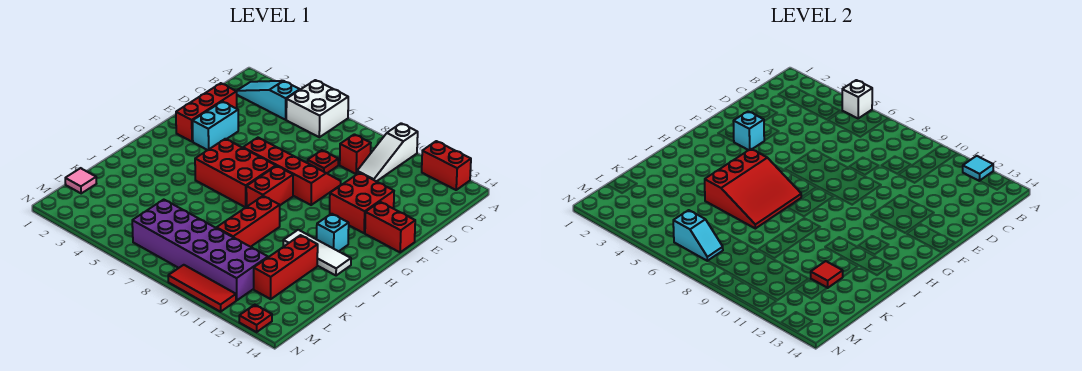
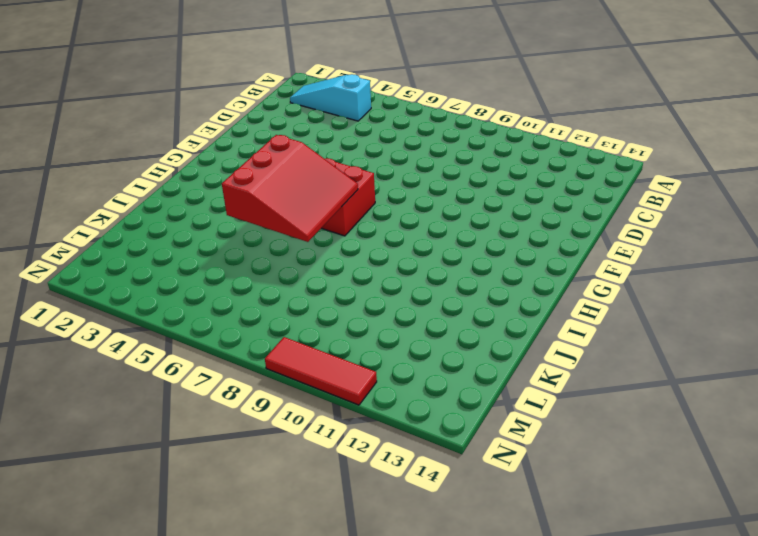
none -> white 2x2 brick [286,80,348,137]
none -> white 1x3 slope [357,123,418,182]
none -> red 1x2 brick [422,141,471,190]

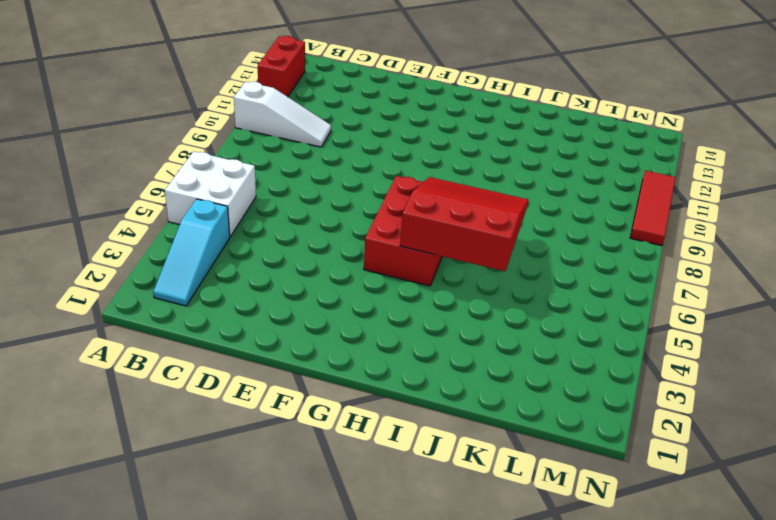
none -> red 1x1 brick [340,134,371,174]
none -> red 1x3 brick [176,83,237,142]
none -> red 1x1 plate [308,150,338,173]

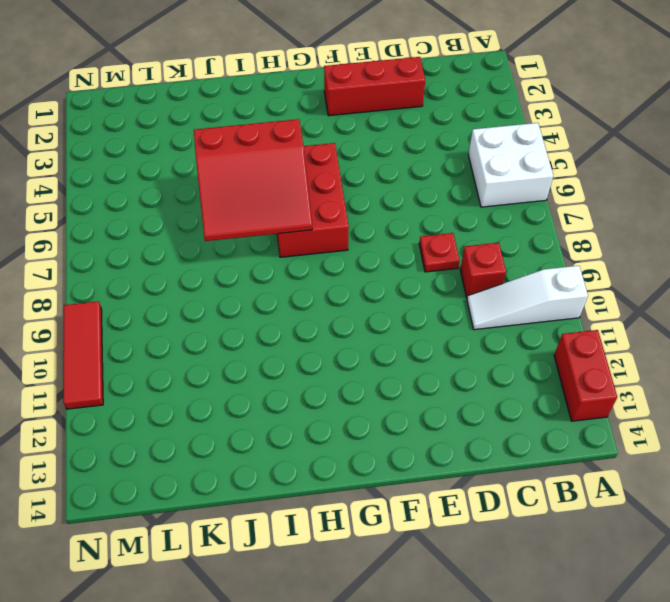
none -> cyan 1x3 slope [237,81,300,120]
none -> cyan 1x2 brick [192,101,238,150]
none -> red 2x4 slope [243,138,341,205]

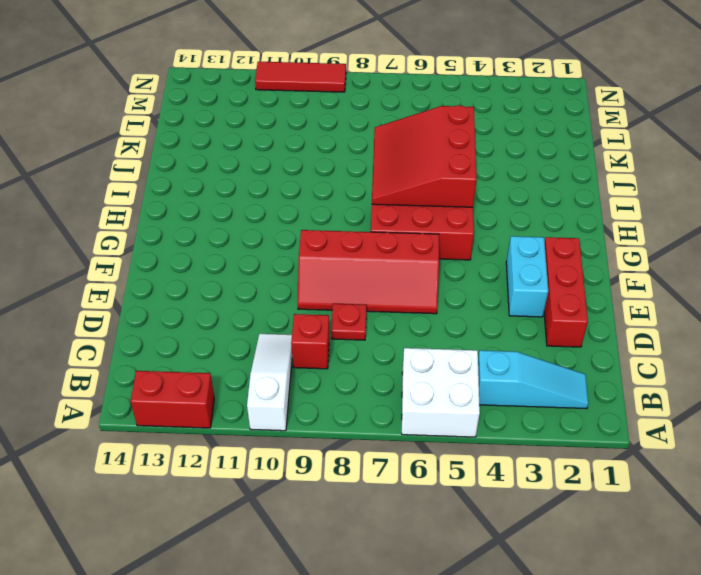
none -> red 2x2 brick [330,173,394,233]
none -> red 1x2 brick [365,202,415,252]
none -> red 1x2 brick [246,166,293,206]

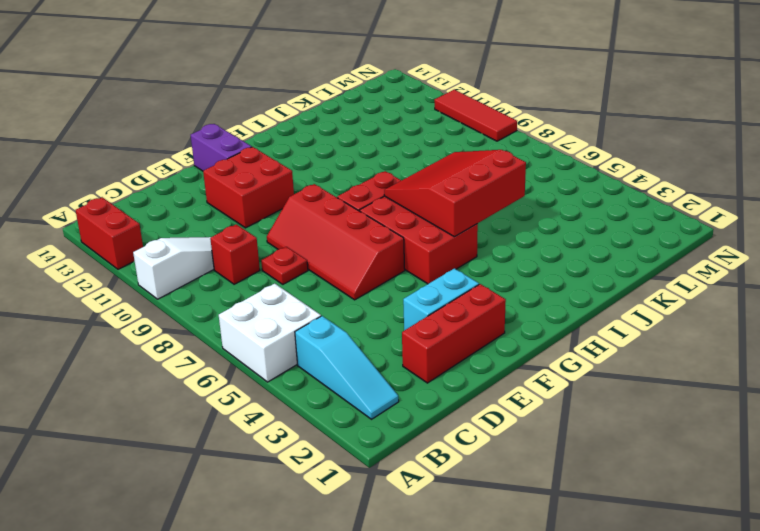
purple 1x2 brick [191,124,252,171] -> red 1x2 brick [365,202,415,252]
none -> cyan 1x1 brick [317,214,349,251]
none -> red 1x3 brick [217,196,280,247]
none -> white 1x3 tile [283,230,351,276]

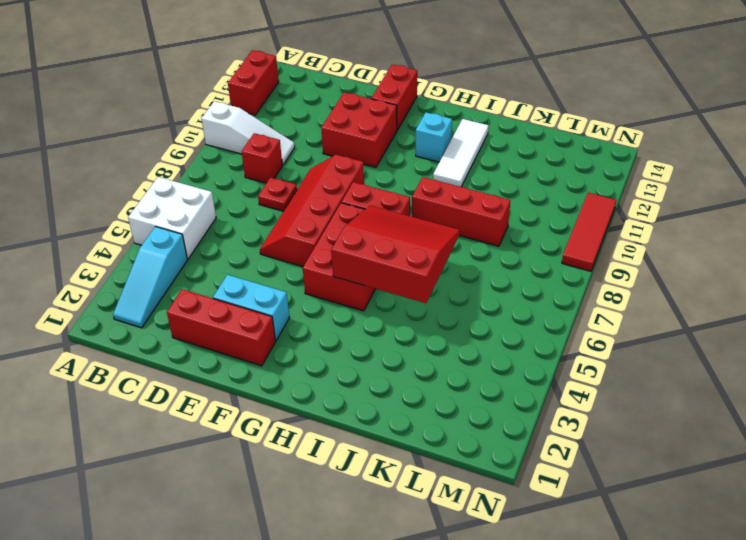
none -> red 1x3 brick [254,235,318,299]
none -> pink 1x1 tile [65,168,96,193]
none -> purple 2x6 brick [132,200,268,300]

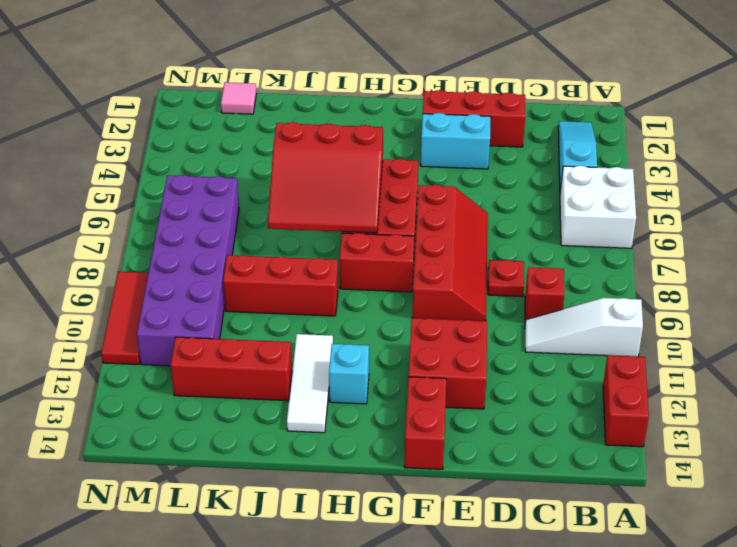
none -> red 1x1 plate [239,305,272,332]
none -> white 1x1 brick [842,80,872,118]
none -> cyan 1x1 tile [963,156,993,181]

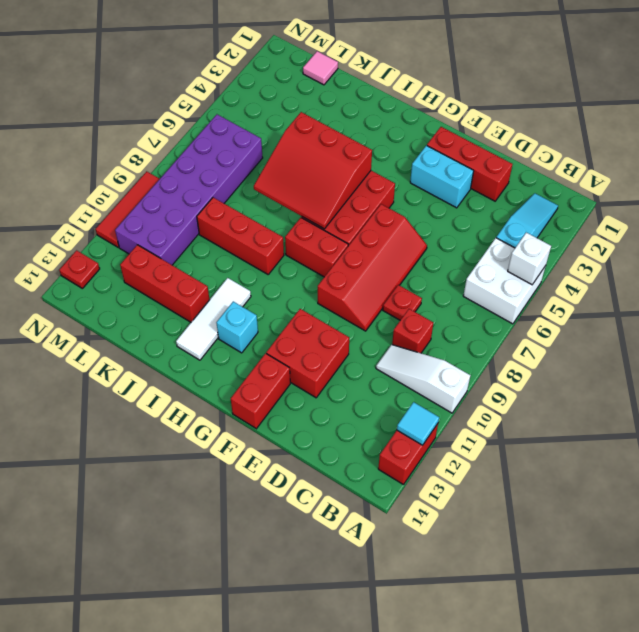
none -> cyan 1x1 brick [733,111,764,150]
none -> red 1x1 tile [811,261,843,288]
none -> cyan 1x2 slope [673,210,723,261]

